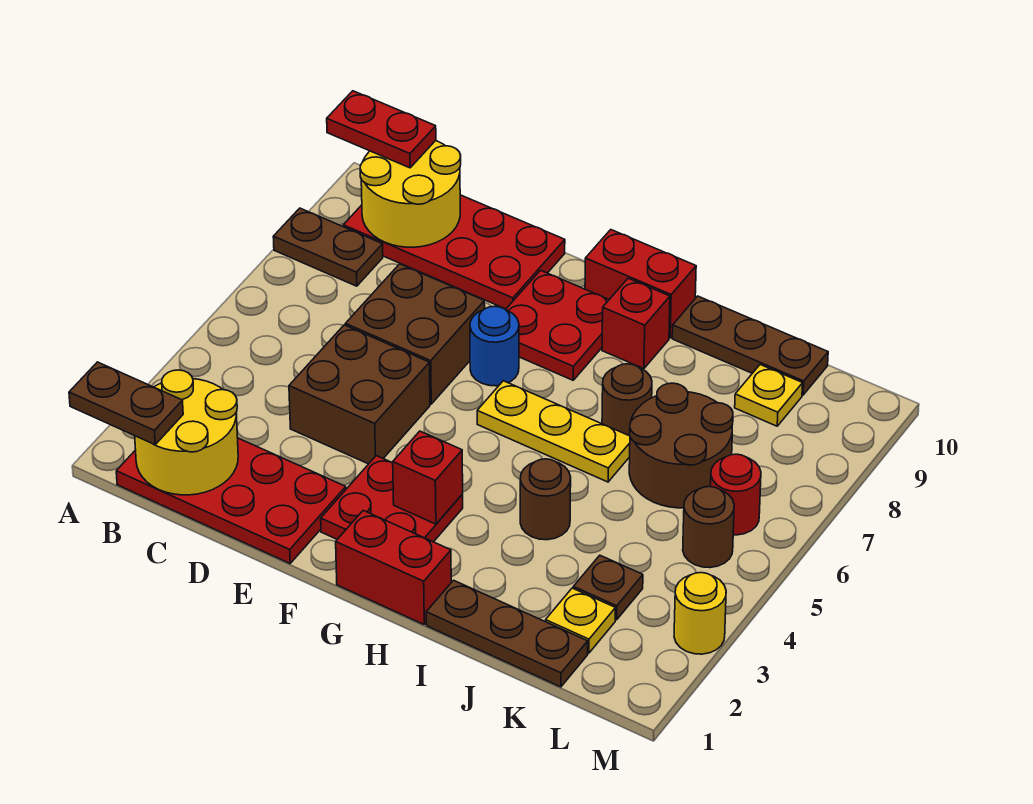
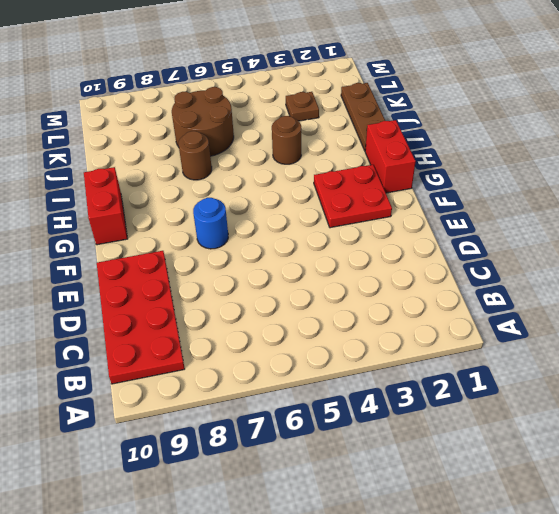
none -> brown 1x2 plate [273,208,383,286]
none -> red 2x4 plate [116,438,346,563]
none -> brown 2x2 brick [289,325,430,464]

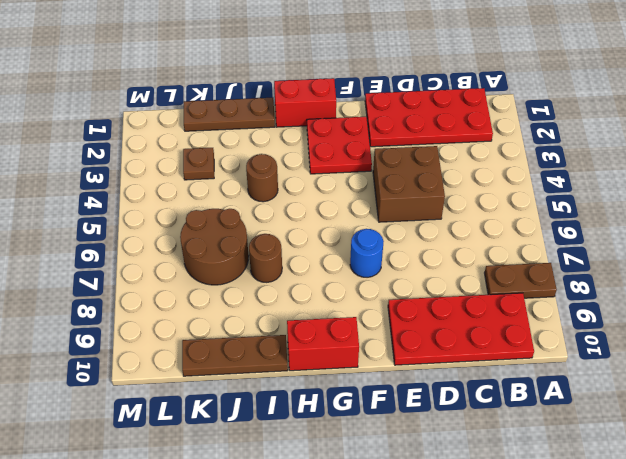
none -> brown 2x2 brick [346,264,485,404]
none -> red 2x2 plate [506,270,609,380]
none -> yellow 1x3 plate [477,381,630,482]

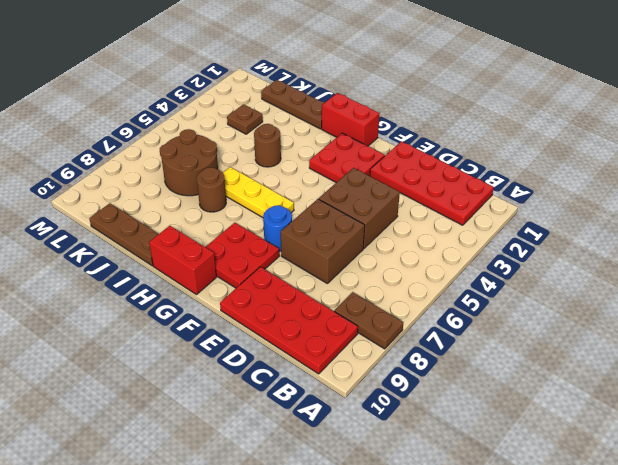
none -> red 1x1 brick [602,278,670,369]
none -> yellow 1x1 plate [546,588,615,653]
none -> yellow 1x1 plate [735,365,803,426]

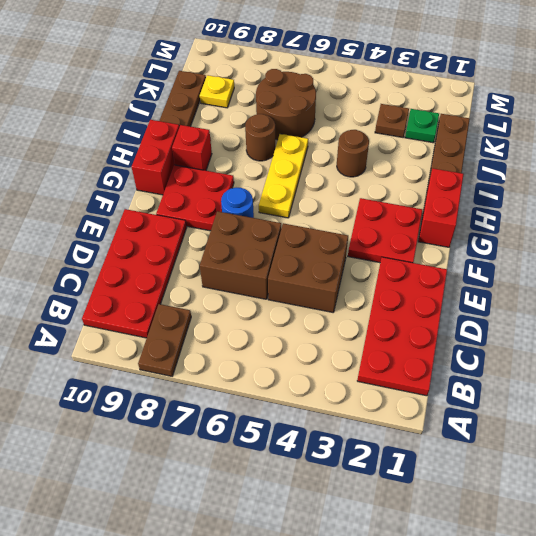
green 1x1 plate [405,109,439,143] -> yellow 1x1 plate [546,588,615,653]
none -> brown 1x1 round brick [683,487,734,568]
none -> red 1x1 round brick [711,454,761,535]
none -> yellow 1x1 round brick [674,573,726,654]

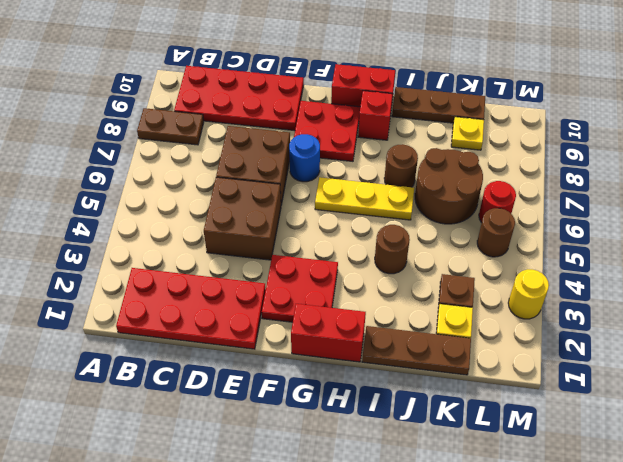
none -> yellow 2x2 round brick [135,370,238,495]
none -> yellow 2x2 round brick [360,141,461,247]
none -> red 1x1 brick [393,431,463,524]

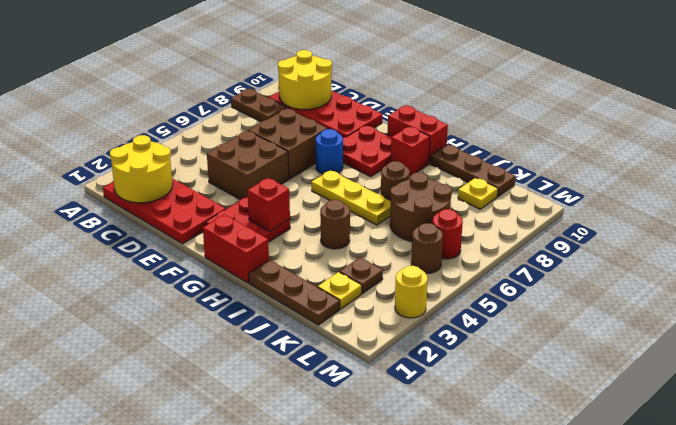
none -> brown 1x2 plate [69,362,183,445]
none -> red 1x2 plate [327,91,436,168]

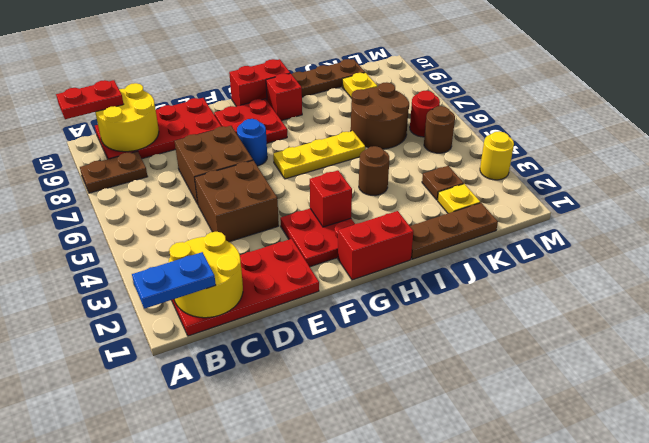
blue 1x2 plate [132,252,216,309] -> brown 1x2 plate [69,362,183,445]
none -> brown 1x1 round brick [602,364,652,436]

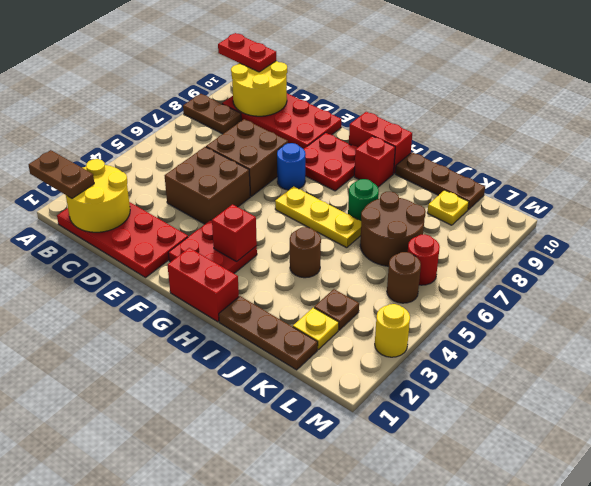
green 1x1 round brick [348,179,379,221] -> brown 1x1 round brick [602,364,652,436]

